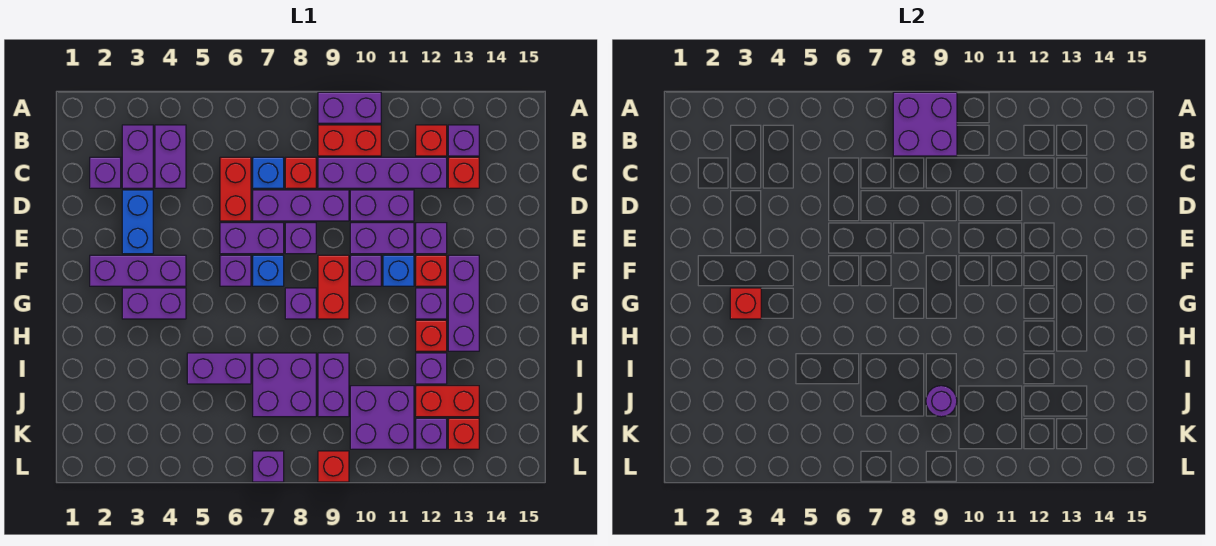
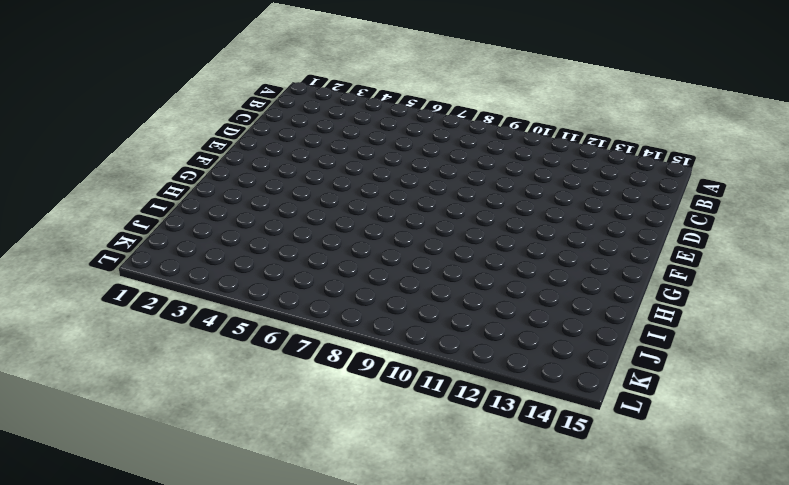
none -> purple 1x2 brick [318,92,381,123]
none -> purple 1x2 brick [122,125,153,188]
none -> purple 1x2 brick [155,125,186,188]
none -> red 1x2 brick [318,125,381,156]

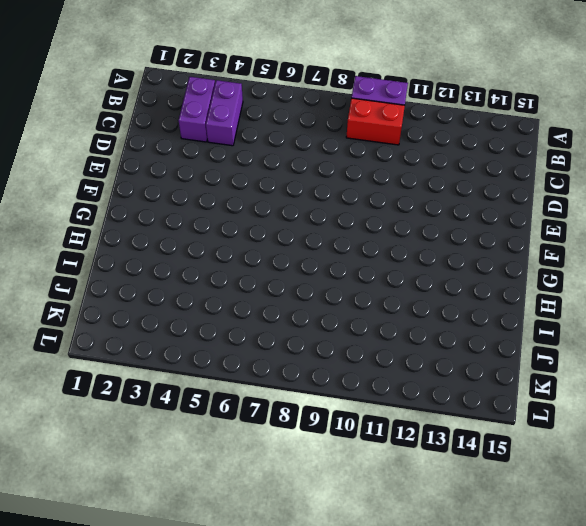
none -> red 1x1 brick [416,125,447,156]
none -> purple 1x1 brick [448,125,479,156]
none -> purple 1x1 brick [90,157,121,188]
none -> red 1x2 brick [220,157,251,221]

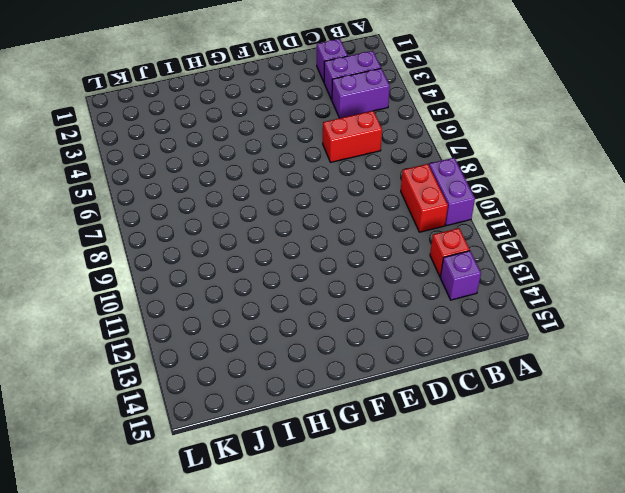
none -> blue 1x1 brick [253,157,284,188]
none -> red 1x1 brick [285,157,316,188]
none -> purple 1x4 brick [318,157,447,188]
none -> red 1x1 brick [448,157,479,188]

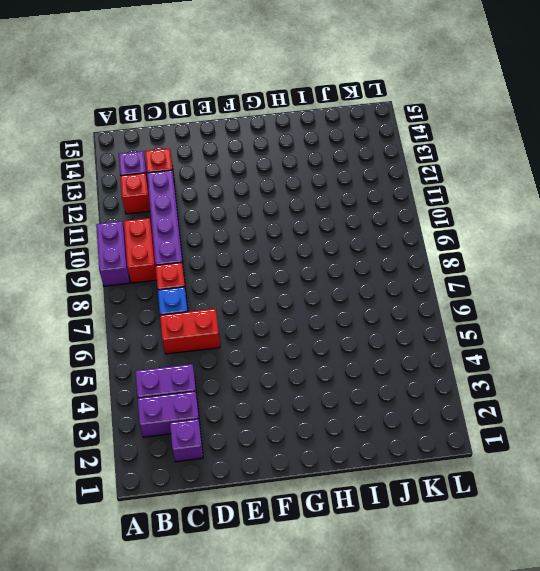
none -> blue 1x2 brick [122,190,153,254]
none -> purple 1x3 brick [253,190,349,221]
none -> purple 1x2 brick [350,190,414,221]
none -> purple 1x2 brick [220,223,284,254]

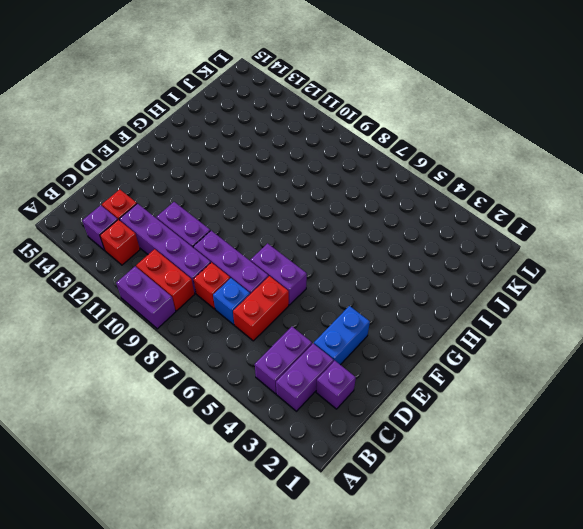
none -> purple 1x1 brick [285,223,316,254]
none -> purple 1x2 brick [350,223,414,254]
none -> purple 1x1 brick [416,223,447,254]
none -> purple 1x3 brick [90,255,186,286]

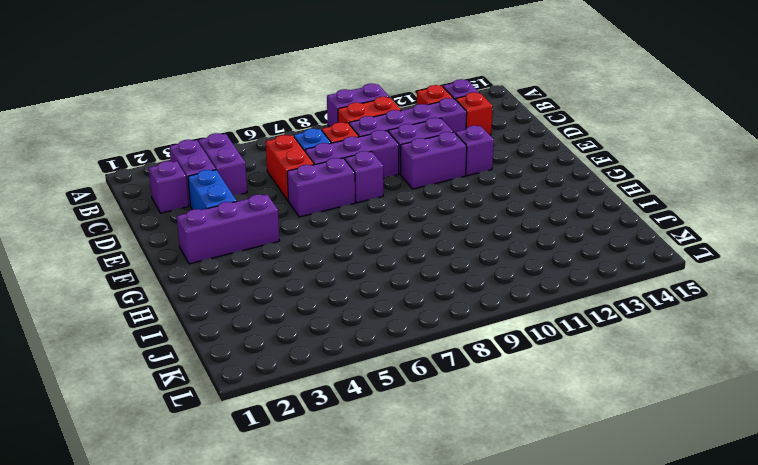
none -> purple 1x1 brick [220,255,251,286]
none -> blue 1x1 brick [253,255,284,286]
none -> red 1x2 brick [318,255,349,319]
none -> purple 1x1 brick [350,255,381,286]

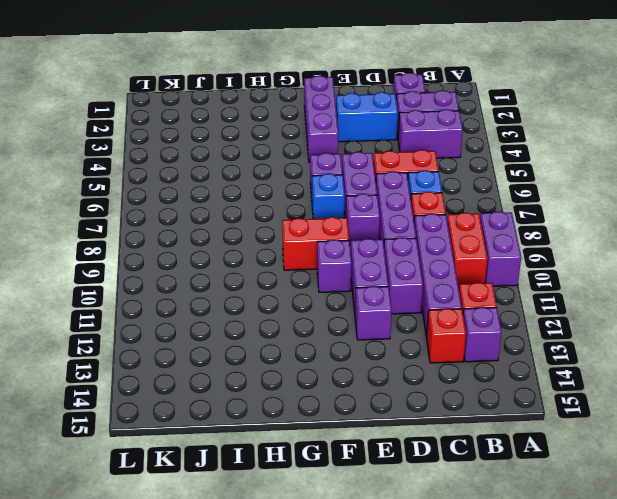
none -> blue 1x1 brick [383,255,414,286]
none -> red 1x1 brick [416,255,447,286]
none -> purple 1x3 brick [448,255,479,351]
none -> purple 1x2 brick [122,288,186,319]

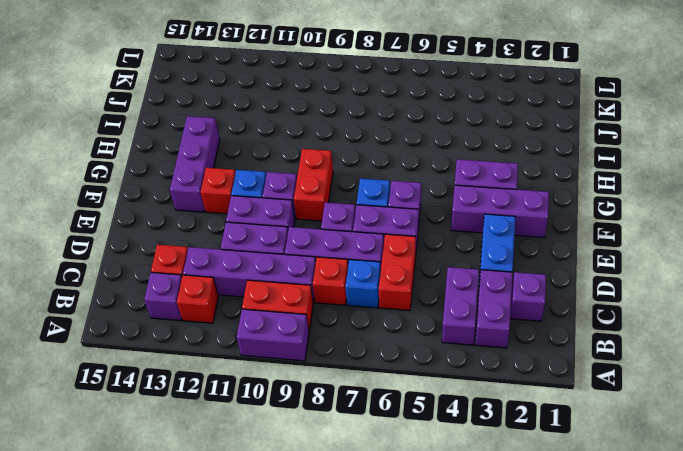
none -> purple 1x1 brick [416,223,447,254]
none -> purple 1x1 brick [285,288,316,319]
none -> purple 1x1 brick [416,288,447,319]
none -> red 1x1 brick [416,320,447,351]

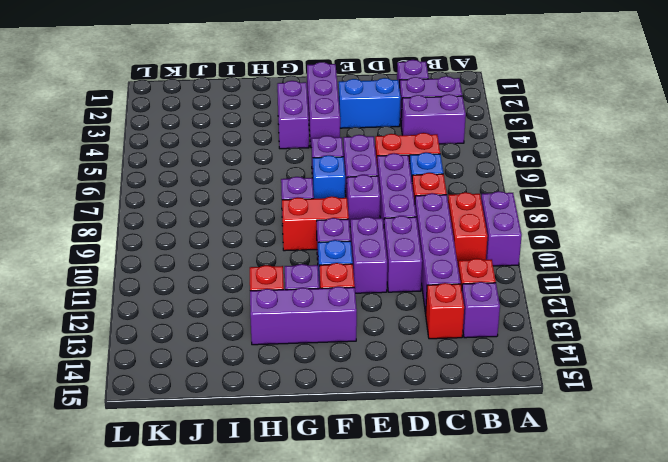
none -> purple 1x1 brick [416,223,447,254]
none -> purple 1x2 brick [187,353,251,384]
none -> purple 2x2 brick [253,353,316,417]
none -> purple 1x2 brick [318,353,349,417]

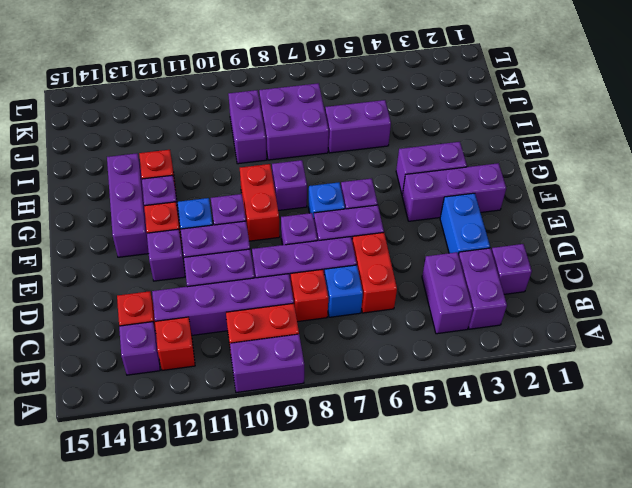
none -> purple 1x1 brick [416,353,447,384]
none -> purple 2x2 brick [350,386,414,449]
none -> red 1x2 brick [416,386,479,417]
none -> purple 1x1 brick [416,418,447,449]

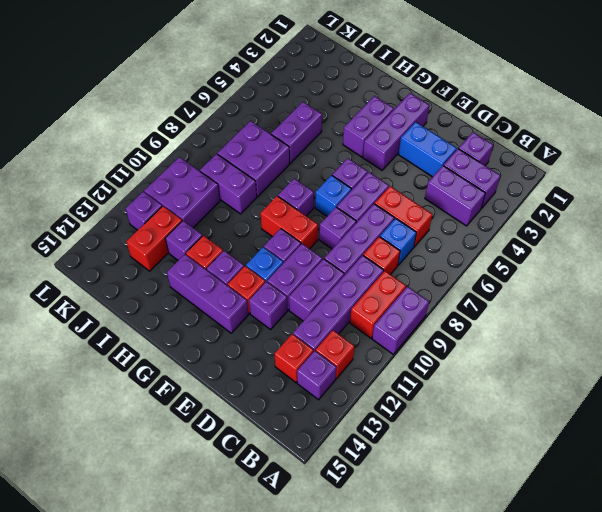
none -> red 1x1 brick [448,418,479,449]
none -> purple 1x1 brick [253,451,284,482]
none -> red 1x1 brick [318,451,349,482]
none -> purple 2x2 brick [893,92,957,156]

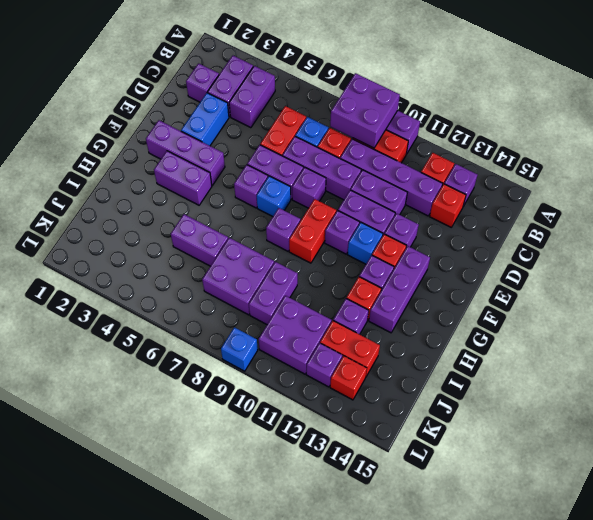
blue 1x1 brick [221,327,258,371] -> red 1x1 brick [318,451,349,482]
none -> purple 1x1 brick [253,451,284,482]
none -> red 1x1 brick [730,288,761,319]
none -> purple 1x1 round brick [926,386,957,417]

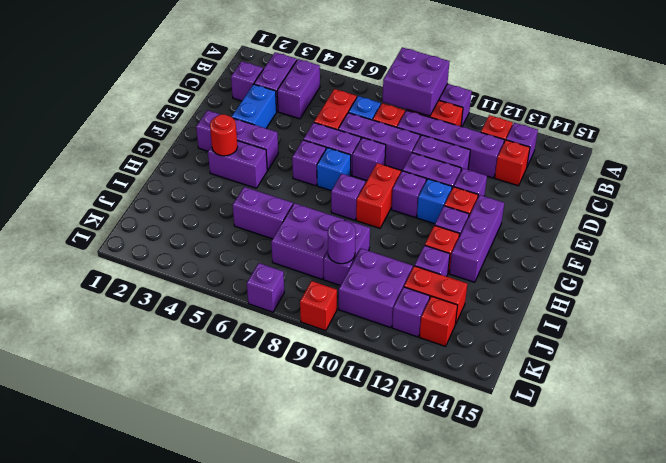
red 1x1 round brick [210,114,238,156] -> red 1x1 brick [730,288,761,319]

